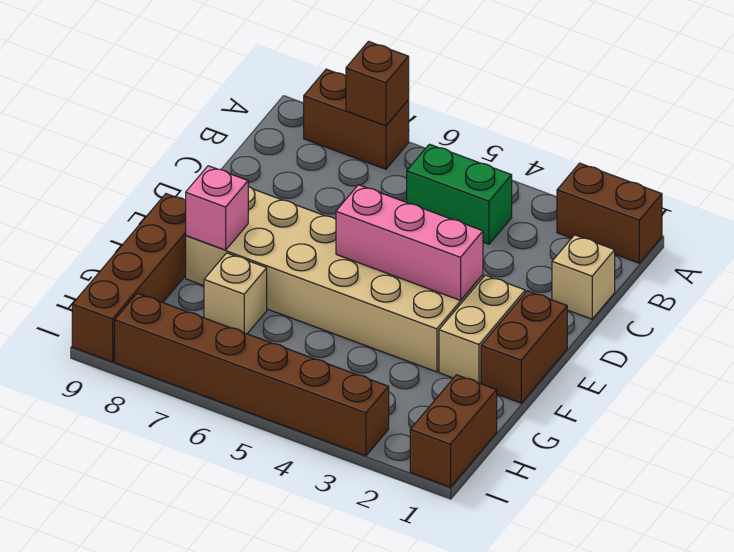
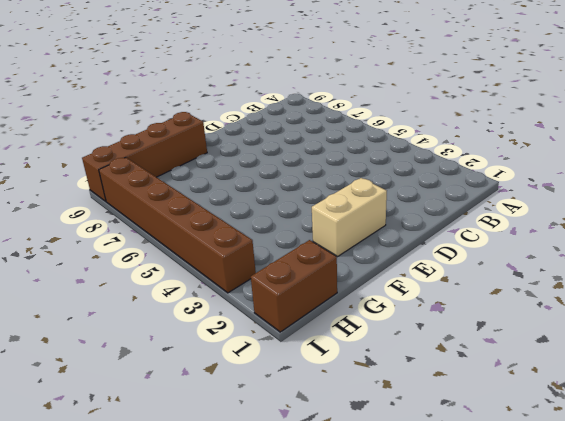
none -> brown 1x2 brick [557,163,662,263]
none -> brown 1x2 brick [304,69,409,169]
none -> green 1x2 brick [407,144,512,244]

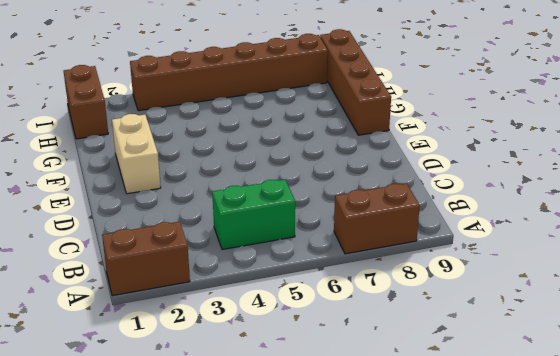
none -> tan 1x1 brick [552,235,615,319]
none -> brown 1x2 brick [481,291,567,403]
none -> tan 2x6 brick [186,186,483,372]

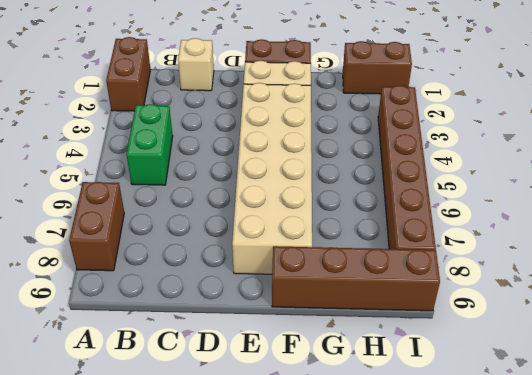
none -> tan 1x1 brick [204,253,267,334]
none -> brown 1x1 brick [346,41,409,126]
none -> pink 1x3 brick [336,185,483,300]

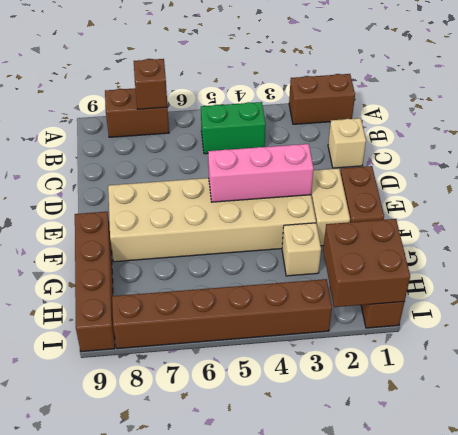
tan 1x1 brick [282,223,321,276] -> tan 1x1 brick moved to [204,253,267,334]
brown 2x2 brick [323,219,410,307] -> none
none -> pink 1x1 brick [186,166,248,250]

